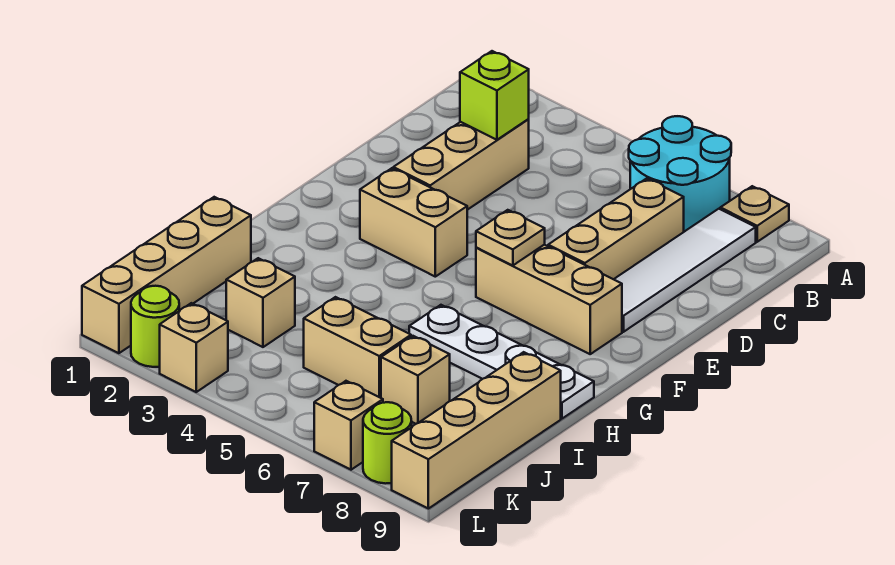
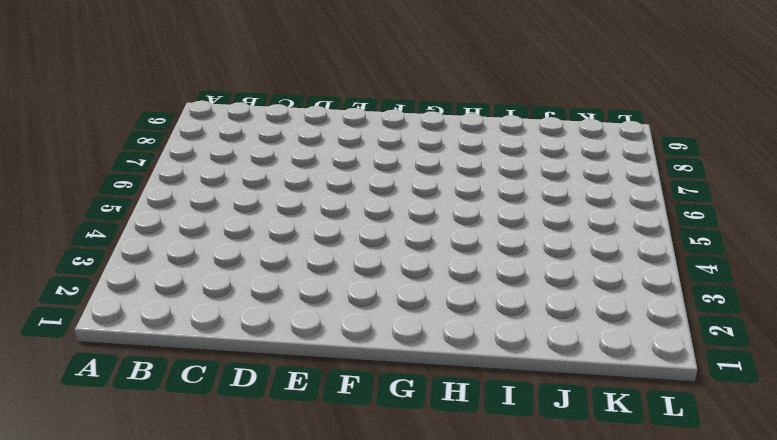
none -> cyan 2x2 round brick [629,116,731,232]
none -> tan 1x1 plate [720,186,789,242]
none -> white 1x4 tile [614,209,756,332]

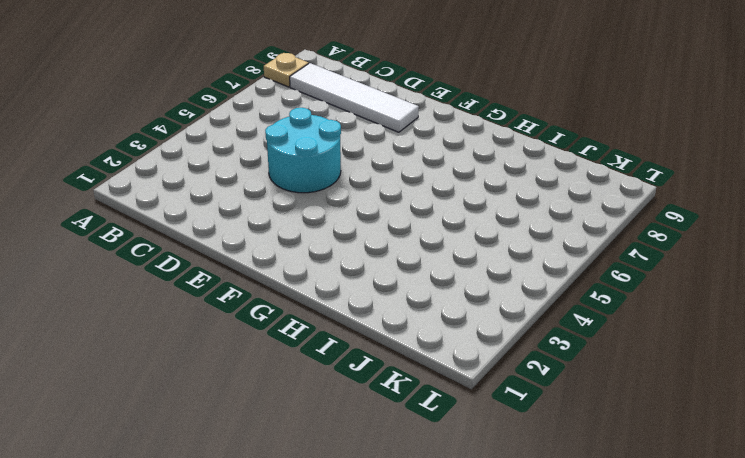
cyan 2x2 round brick [265,108,341,193] -> cyan 2x2 round brick moved to [629,116,731,232]
none -> tan 1x3 brick [393,119,529,210]
none -> tan 1x3 brick [548,178,684,279]
none -> tan 1x2 brick [360,168,467,277]

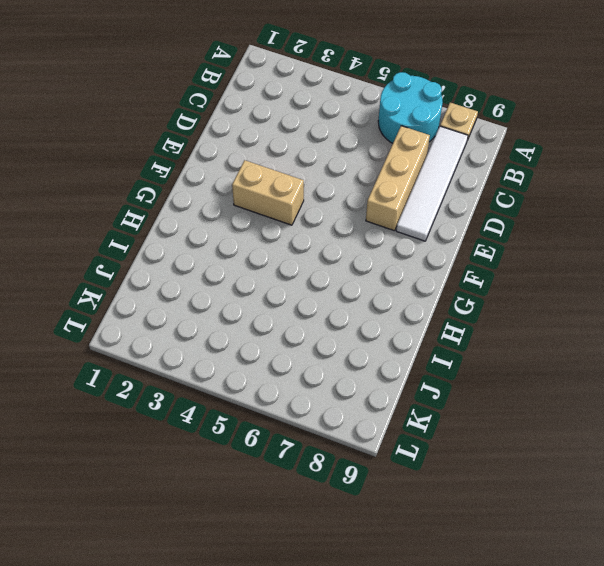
none -> tan 1x3 brick [393,119,529,210]
none -> tan 1x3 brick [476,245,622,354]
none -> white 1x4 plate [409,305,594,419]

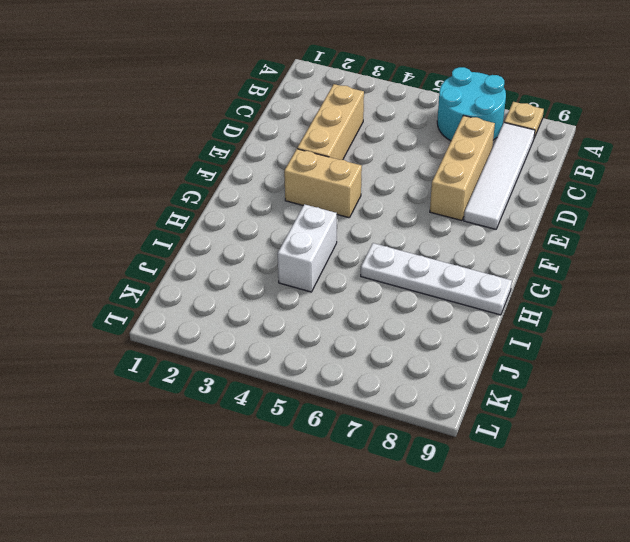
white 1x2 brick [278,204,337,292] -> none
none -> tan 1x3 brick [476,245,622,354]
none -> tan 1x4 brick [82,197,251,353]
none -> tan 1x4 brick [392,352,561,509]

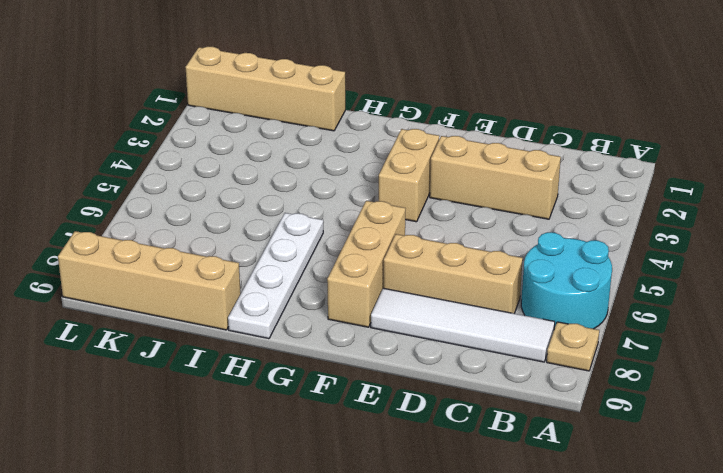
none -> tan 1x1 brick [226,258,295,347]
none -> tan 1x2 brick [304,297,411,398]
none -> tan 1x1 brick [381,336,450,424]

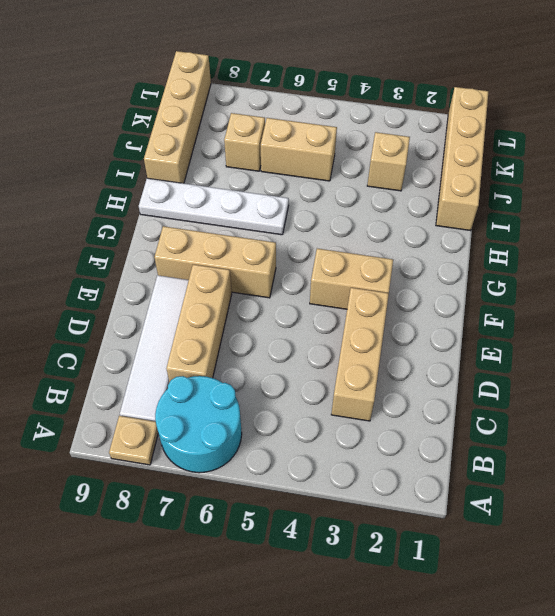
none -> lime 1x1 round brick [131,286,179,367]
none -> tan 1x1 brick [160,303,228,392]
none -> tan 1x1 brick [314,381,383,470]

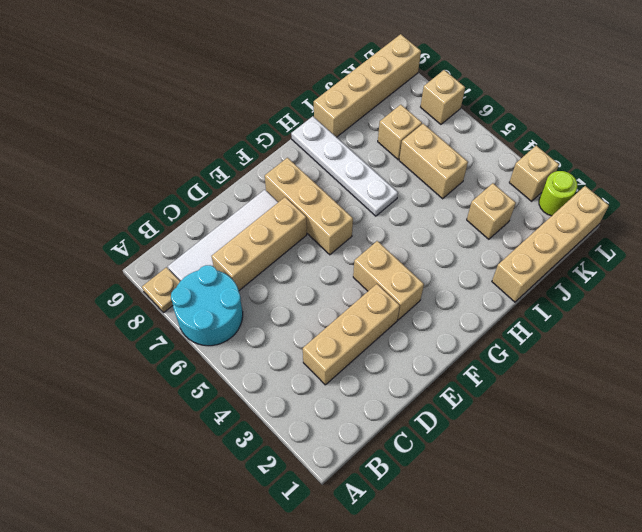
none -> lime 1x1 round brick [363,402,412,484]
none -> lime 1x1 brick [460,51,529,140]
none -> tan 1x1 plate [476,210,545,266]

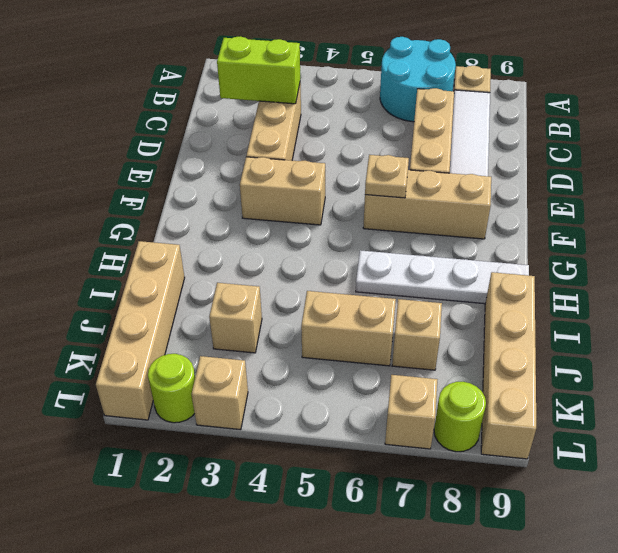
lime 1x2 brick [217,36,300,104] -> lime 1x1 brick [460,51,529,140]

